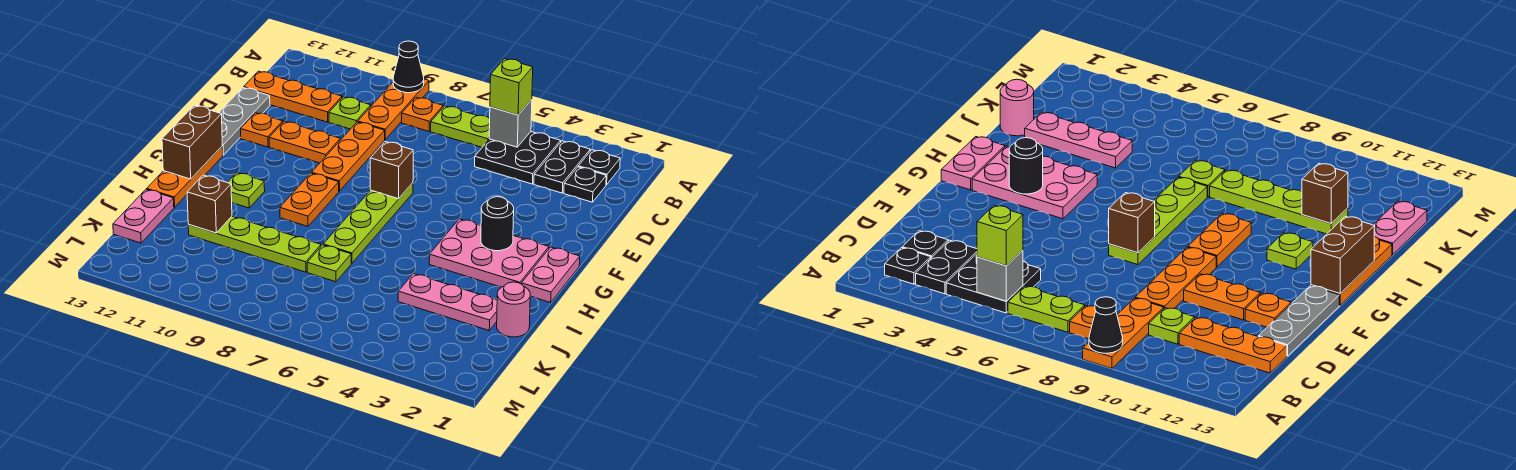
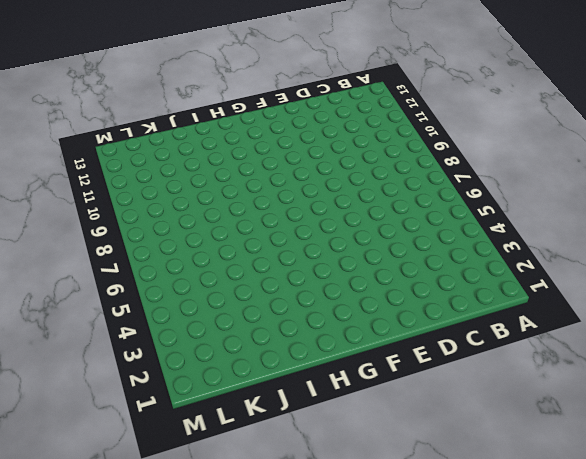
none -> orange 1x3 plate [358,79,429,139]
none -> black 1x1 plate [578,150,620,185]
none -> black 1x2 plate [534,141,590,193]
none -> black 2x2 plate [475,132,561,184]

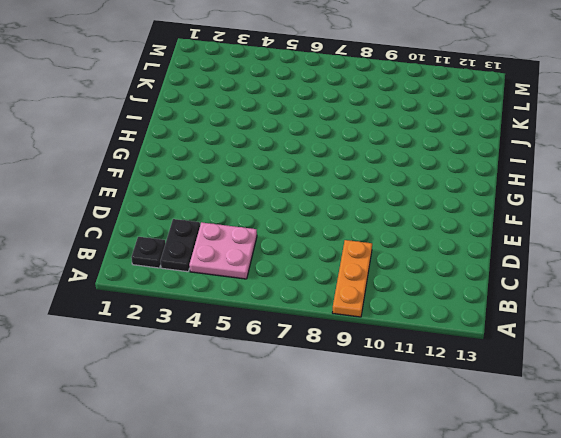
pink 2x2 plate [189,222,257,279] -> black 2x2 plate [475,132,561,184]
none -> lime 1x2 plate [431,106,490,147]
none -> orange 1x1 plate [402,97,443,131]
none -> black 1x1 plate [564,167,606,202]
none -> lime 1x1 plate [329,97,371,129]

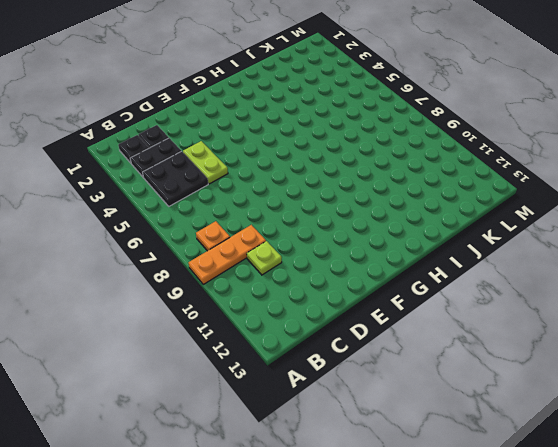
lime 1x2 plate [183,141,228,184] -> lime 1x2 plate moved to [431,106,490,147]
none -> orange 1x3 plate [244,71,342,122]
none -> orange 1x3 plate [312,122,385,191]
none -> grey 1x3 plate [219,88,270,155]
none -> orange 1x2 plate [269,121,340,163]

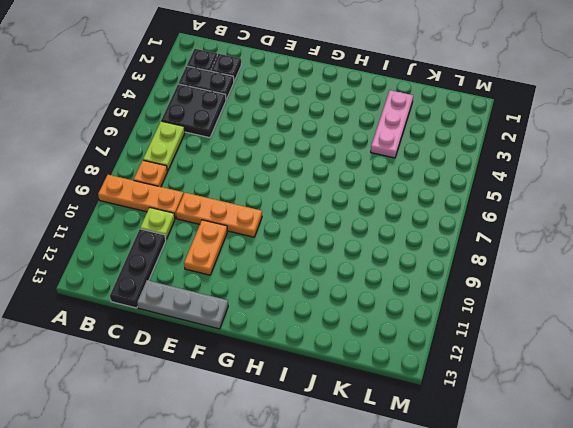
black 1x3 plate [110,229,166,308] -> orange 1x3 plate [244,71,342,122]
none -> orange 1x1 plate [241,113,283,147]
none -> lime 1x4 plate [323,183,413,263]
none -> pink 1x2 plate [522,247,580,303]
none -> pink 2x3 plate [429,219,549,287]

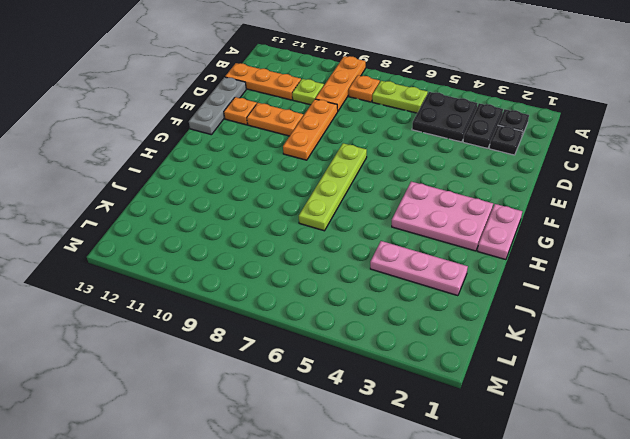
none -> orange 1x2 plate [280,173,339,226]
none -> orange 1x3 plate [147,147,223,207]
none -> lime 1x1 plate [227,173,265,208]
none -> pink 1x1 round brick [497,282,530,337]

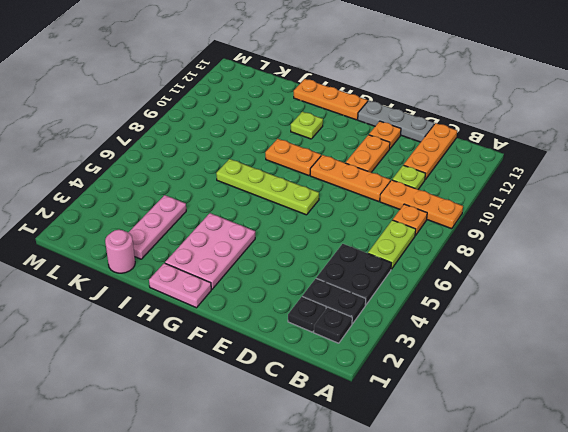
none -> lime 1x1 plate [307,245,351,282]
none -> lime 1x4 plate [188,217,321,272]
none -> pink 1x2 plate [113,189,174,243]
none -> black 1x1 cone [393,41,424,93]

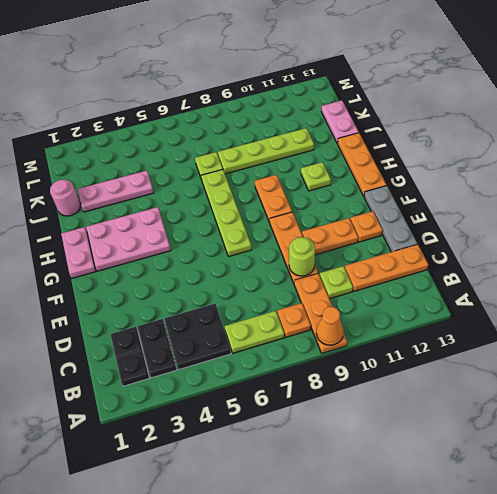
orange 1x1 cone [316,307,344,345] -> black 1x1 cone [393,41,424,93]
lime 1x1 round brick [289,237,315,276] -> none
none -> grey 1x1 brick [489,100,532,147]
none -> brown 1x1 brick [370,142,413,199]
none -> black 1x1 round brick [481,197,514,251]
none -> brown 1x2 brick [162,105,222,179]

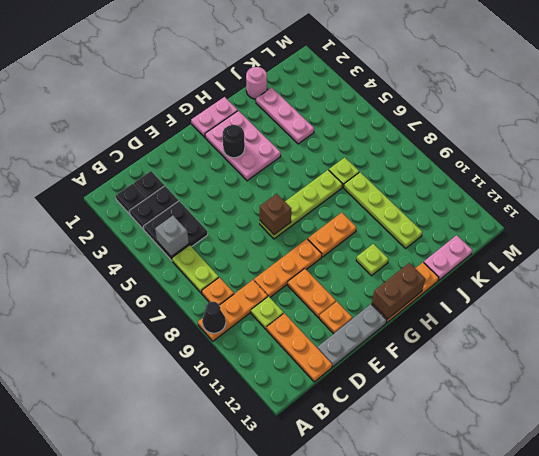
none -> brown 1x1 brick [187,175,232,233]
none -> lime 1x1 brick [490,59,533,115]

